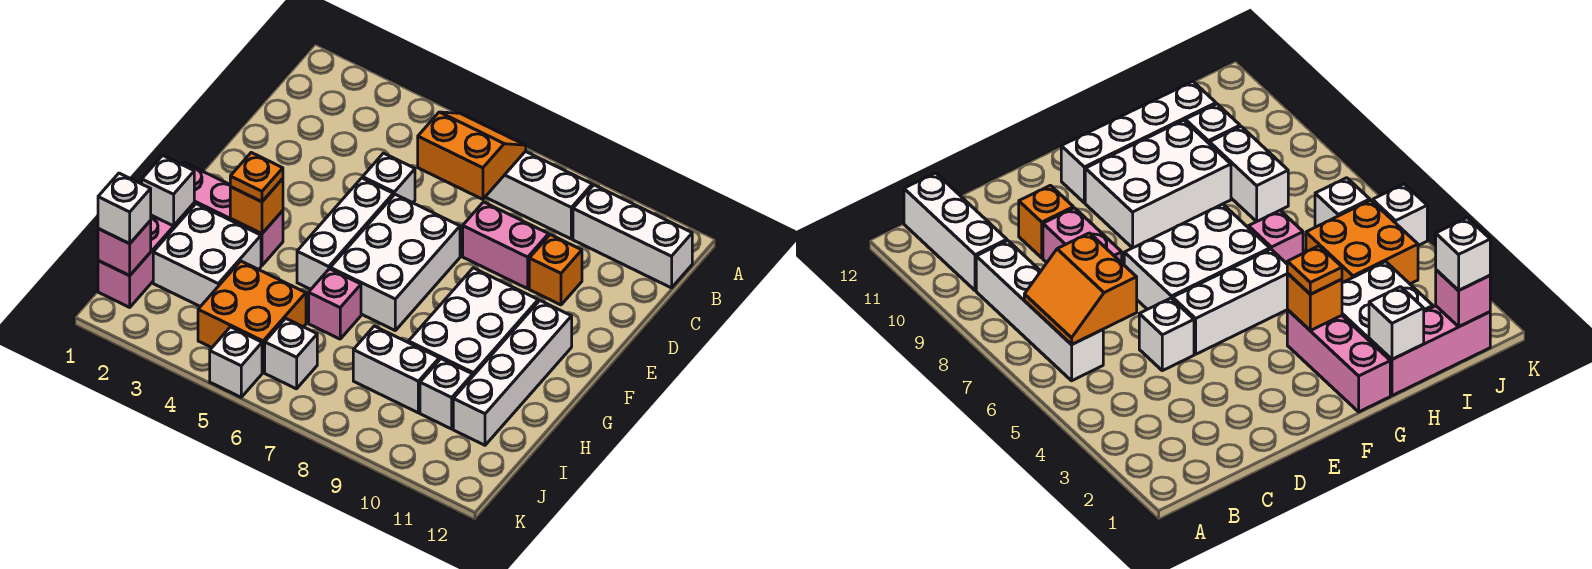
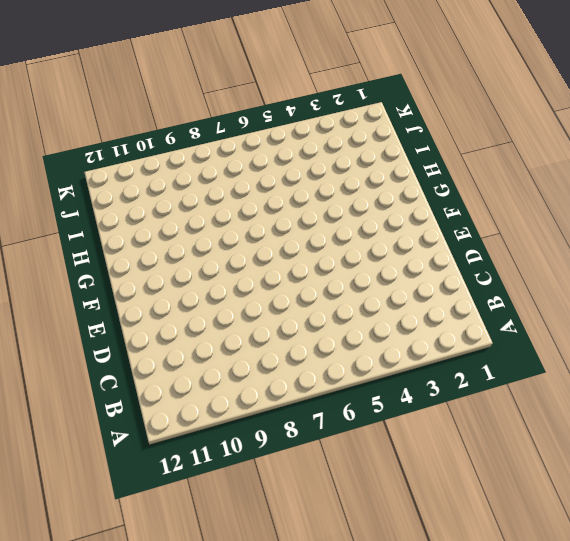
none -> white 1x4 brick [486,151,592,239]
none -> white 1x3 brick [573,185,692,288]
none -> white 1x1 brick [363,153,415,203]

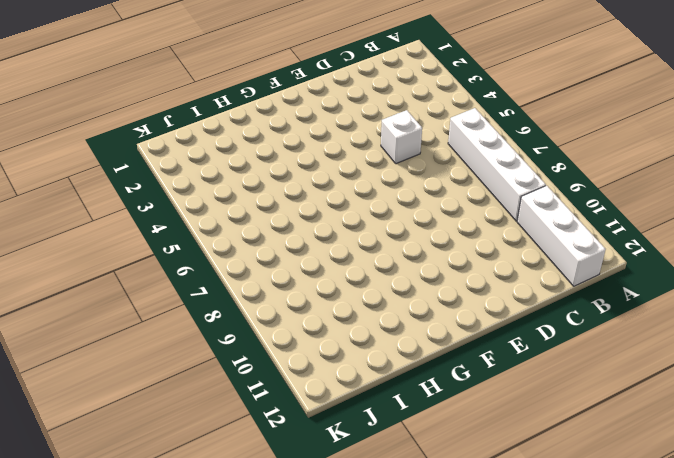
none -> pink 1x2 brick [463,202,549,289]
none -> orange 1x1 brick [529,235,582,305]
none -> white 1x3 brick [297,178,393,289]

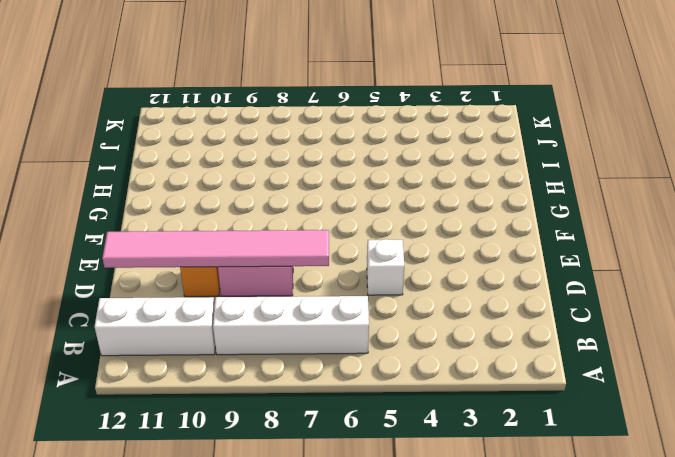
pink 1x6 tile [102,230,329,268] -> none
none -> white 1x3 brick [297,178,393,289]
none -> white 2x3 brick [330,194,460,330]
none -> white 2x3 brick [409,268,538,376]

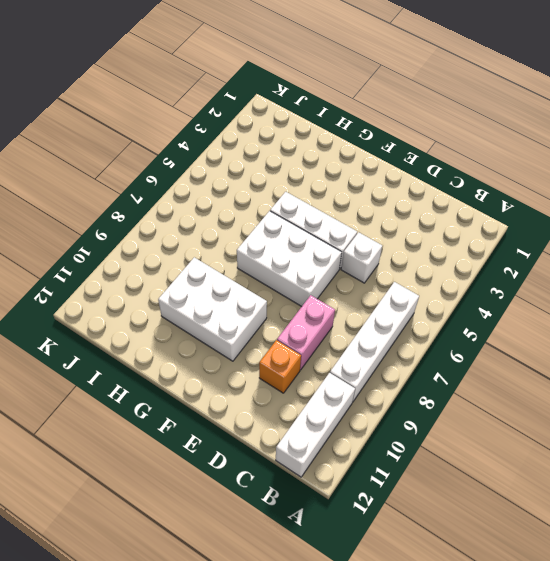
none -> white 1x4 brick [453,301,572,445]
none -> pink 1x3 brick [183,163,283,265]
none -> pink 1x3 brick [98,203,194,307]

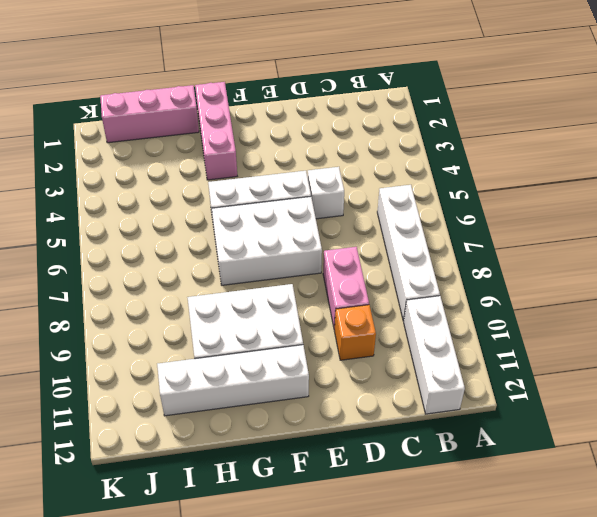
none -> white 2x2 brick [153,204,261,307]
none -> pink 1x1 brick [309,269,361,339]
none -> orange 2x2 brick [198,261,306,372]

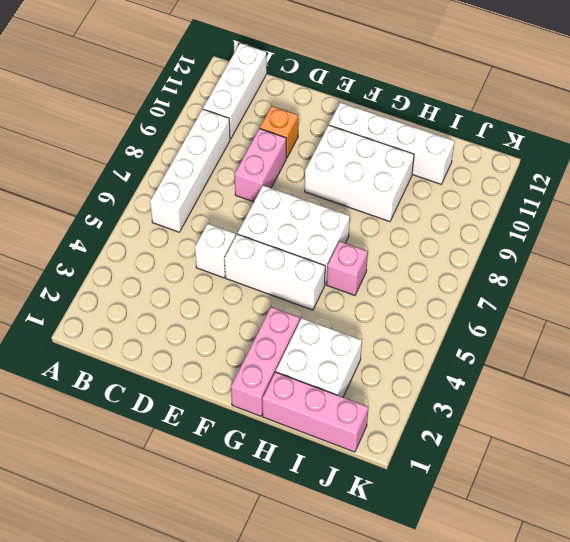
none -> orange 2x2 brick [198,261,306,372]
none -> white 1x2 brick [353,326,439,413]
none -> white 1x1 brick [420,359,473,429]

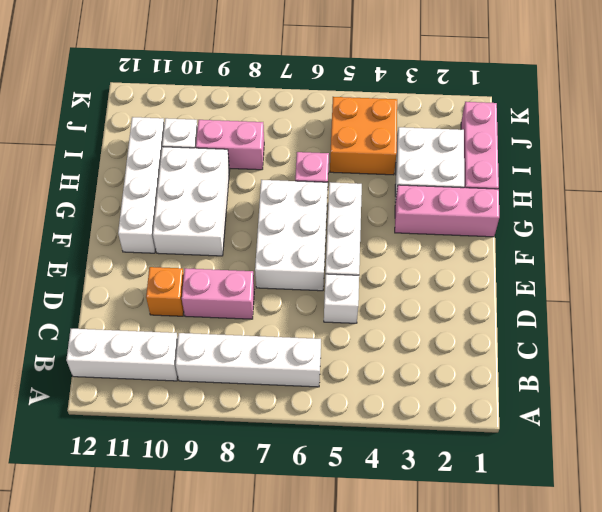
pink 1x2 brick [196,120,264,170] -> white 1x2 brick [353,326,439,413]
none -> white 1x1 brick [265,318,317,389]
none -> white 1x1 brick [210,327,262,397]
none -> orange 2x2 slope [418,112,526,199]

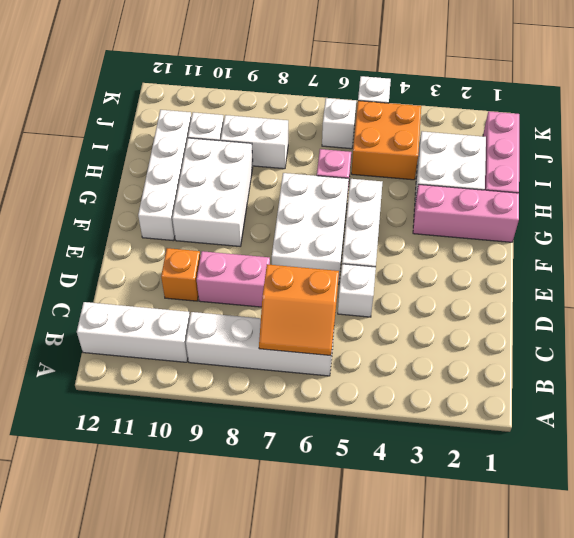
none -> orange 1x1 brick [230,179,283,234]
none -> white 1x1 brick [142,155,194,226]
none -> pink 1x1 brick [98,221,151,276]

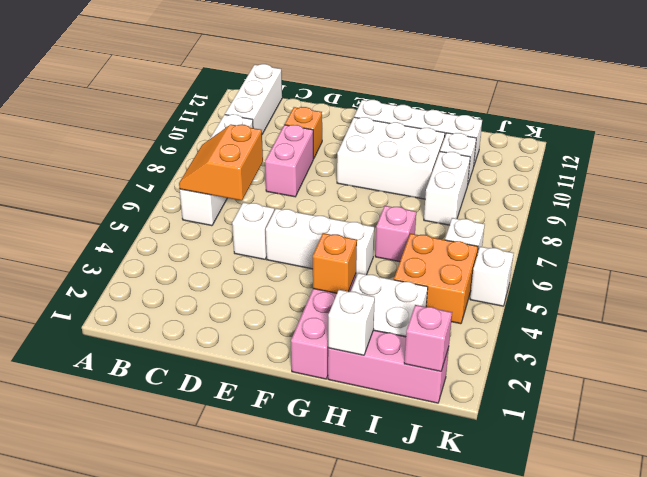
none -> white 2x3 brick [330,194,460,330]
none -> orange 1x1 plate [230,153,283,202]
none -> white 1x1 brick [98,173,151,244]

